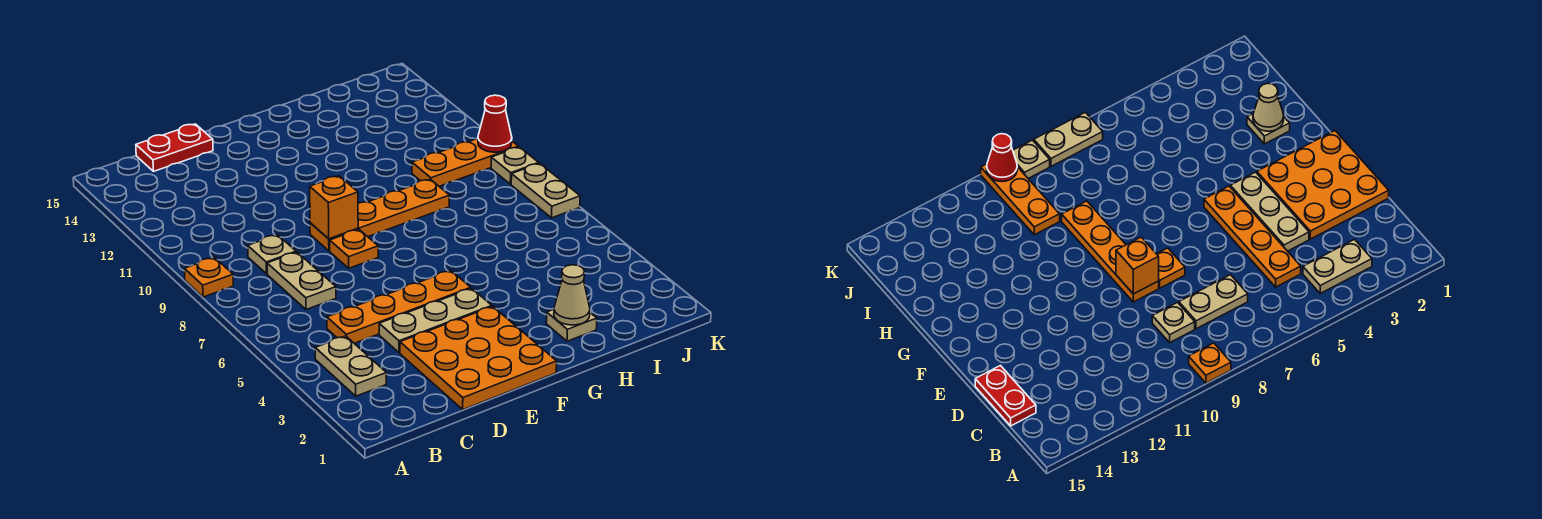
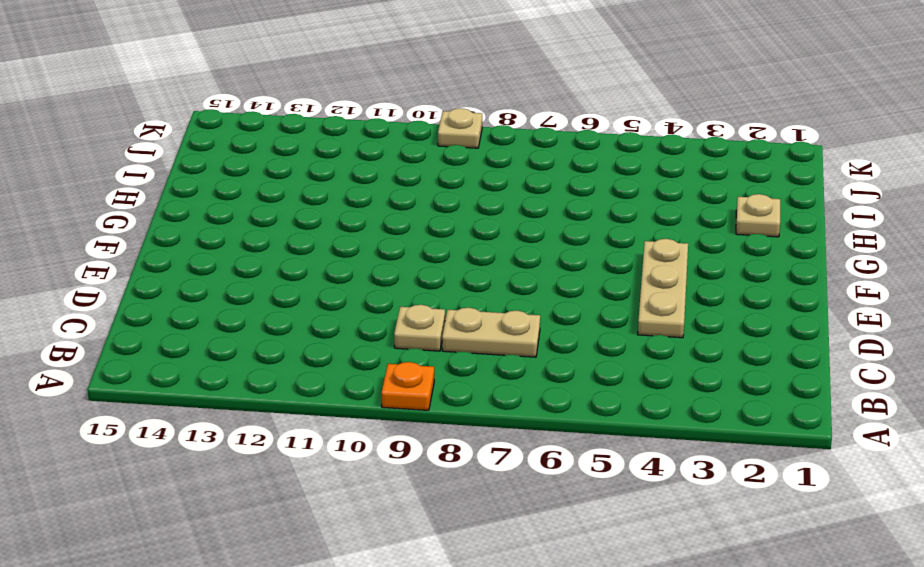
none -> tan 1x2 plate [315,336,386,396]
none -> orange 1x4 plate [327,271,471,343]
none -> red 1x2 plate [136,124,213,171]

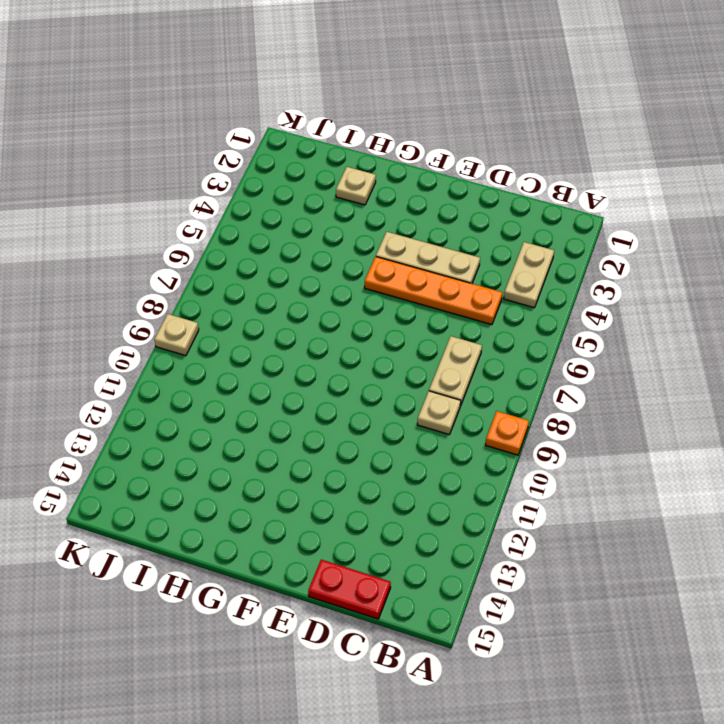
none -> orange 3x3 plate [400,306,557,409]
none -> orange 1x1 plate [330,230,378,268]
none -> orange 1x4 plate [310,179,450,251]

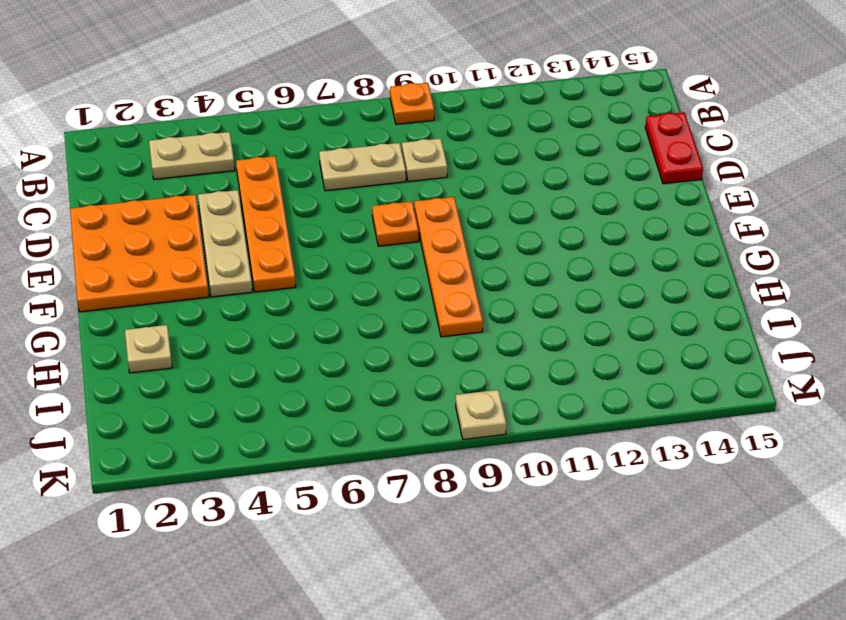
none -> orange 1x3 plate [412,138,518,186]
none -> tan 1x2 plate [511,163,580,218]
none -> orange 1x1 brick [310,176,358,239]

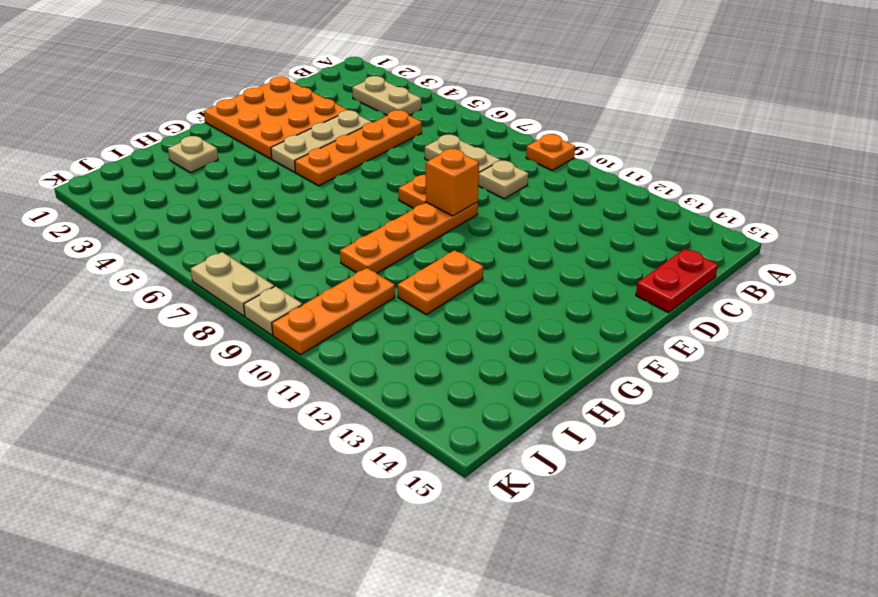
orange 1x2 plate [398,250,483,315] -> none
none -> tan 1x1 cone [554,265,590,325]
none -> red 1x1 cone [478,95,512,152]

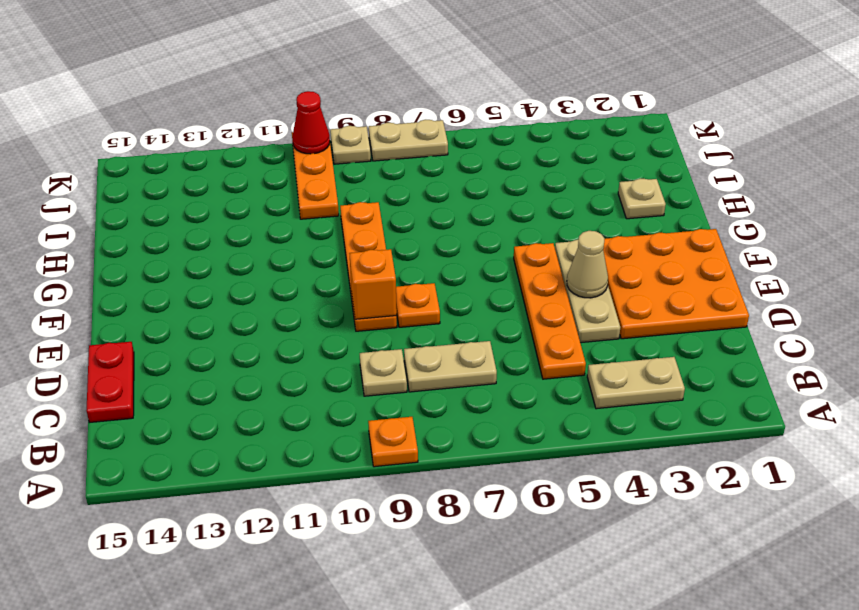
tan 1x1 cone [567,231,608,298] -> tan 1x1 cone moved to [554,265,590,325]

